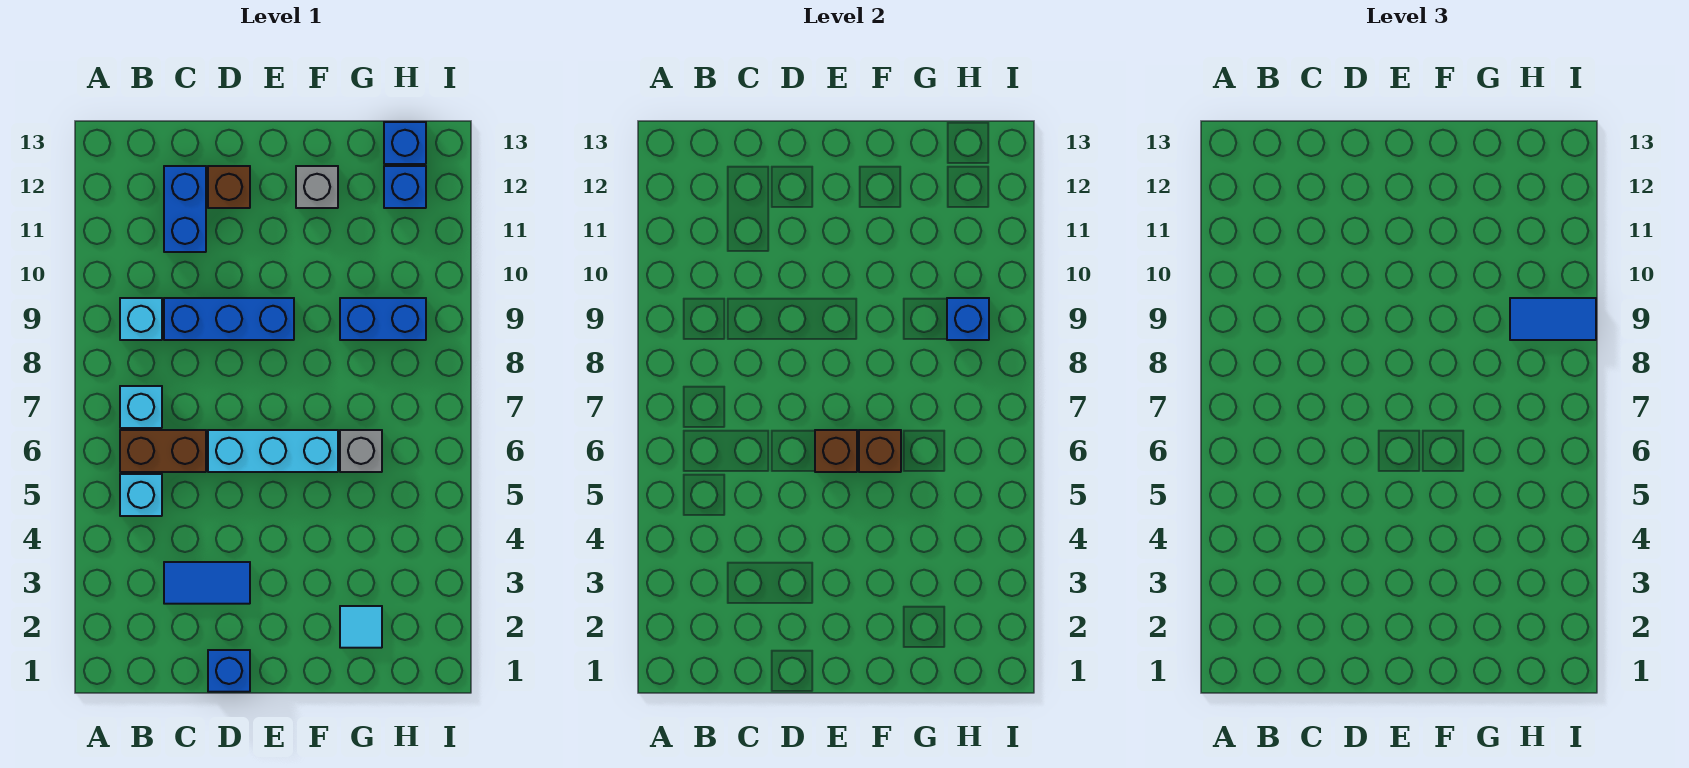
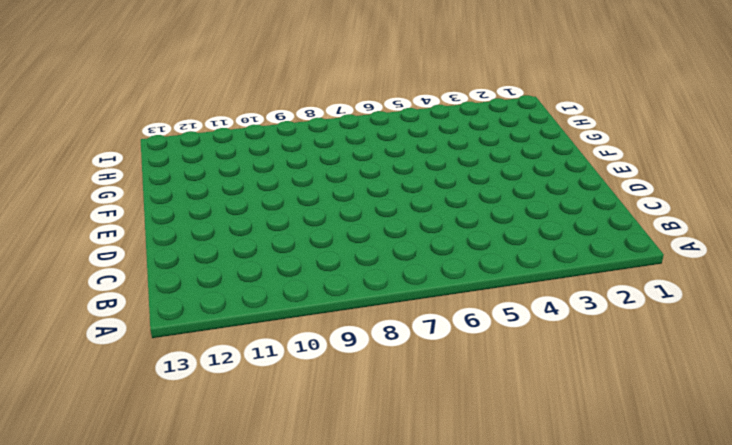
none -> cyan 1x1 brick [120,474,162,516]
none -> brown 1x2 brick [120,430,206,472]
none -> cyan 1x1 brick [120,386,162,428]

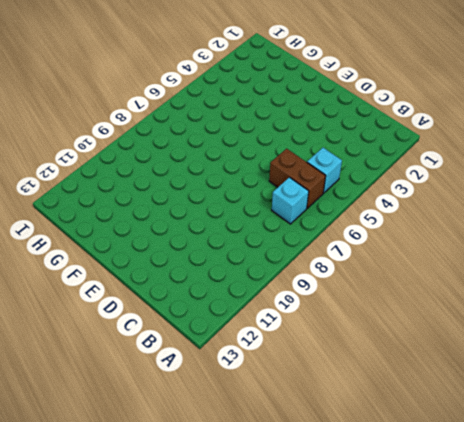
none -> cyan 1x1 brick [120,298,162,340]
none -> blue 1x2 tile [164,562,250,604]
none -> blue 1x3 brick [164,298,294,340]

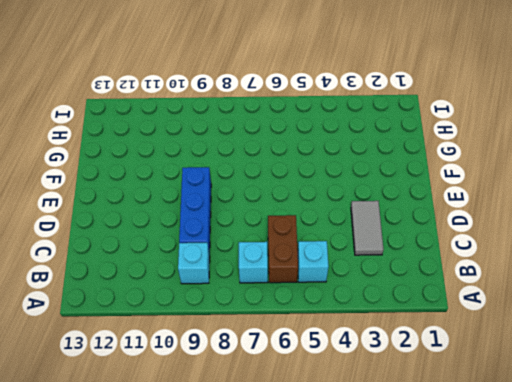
grey 1x2 tile [351,201,384,255] -> blue 1x2 tile [164,562,250,604]
none -> blue 1x2 brick [164,166,206,252]
none -> blue 1x1 brick [208,650,250,692]
none -> cyan 1x3 brick [208,430,338,472]

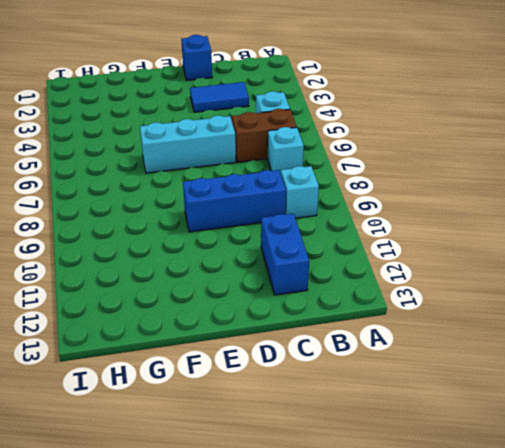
none -> brown 1x1 brick [208,166,250,208]
none -> grey 1x1 brick [296,166,338,208]
none -> cyan 1x1 tile [340,606,382,648]

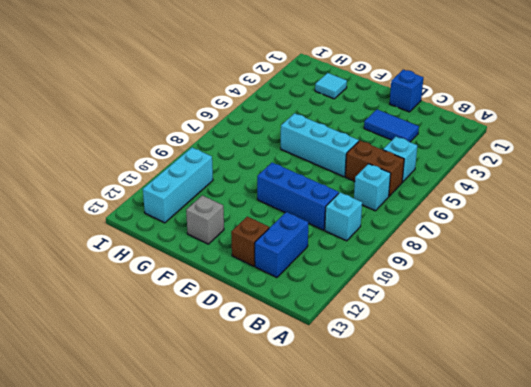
cyan 1x3 brick [143,148,213,223] -> blue 1x1 brick [384,166,426,208]
none -> grey 1x1 brick [340,430,382,472]
none -> blue 1x2 brick [340,298,426,340]
none -> blue 1x1 brick [384,122,426,164]

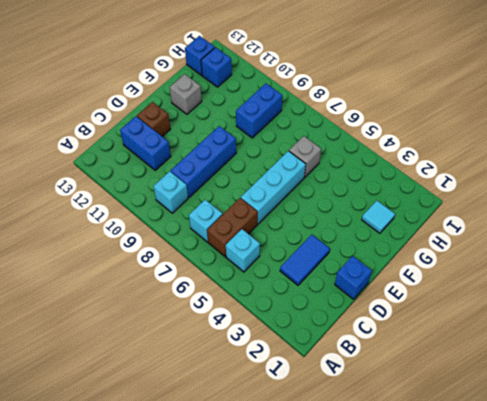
none -> brown 1x1 brick [815,430,857,472]
none -> brown 1x1 brick [859,430,901,472]
none -> blue 1x1 brick [947,298,989,340]

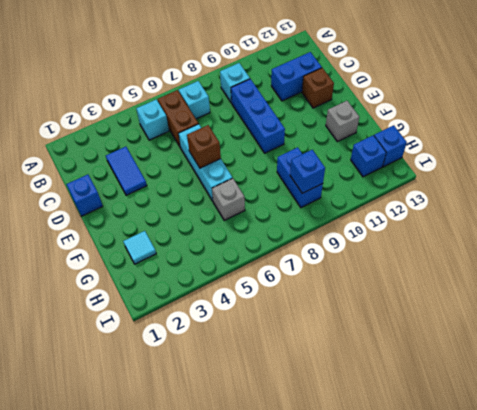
none -> brown 1x1 brick [859,430,901,472]
none -> blue 1x2 tile [1510,298,1596,340]

